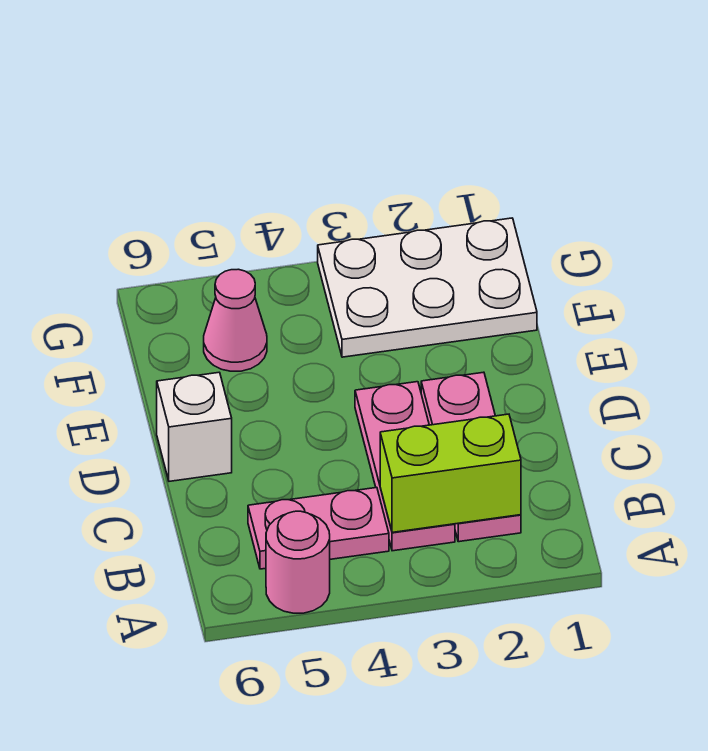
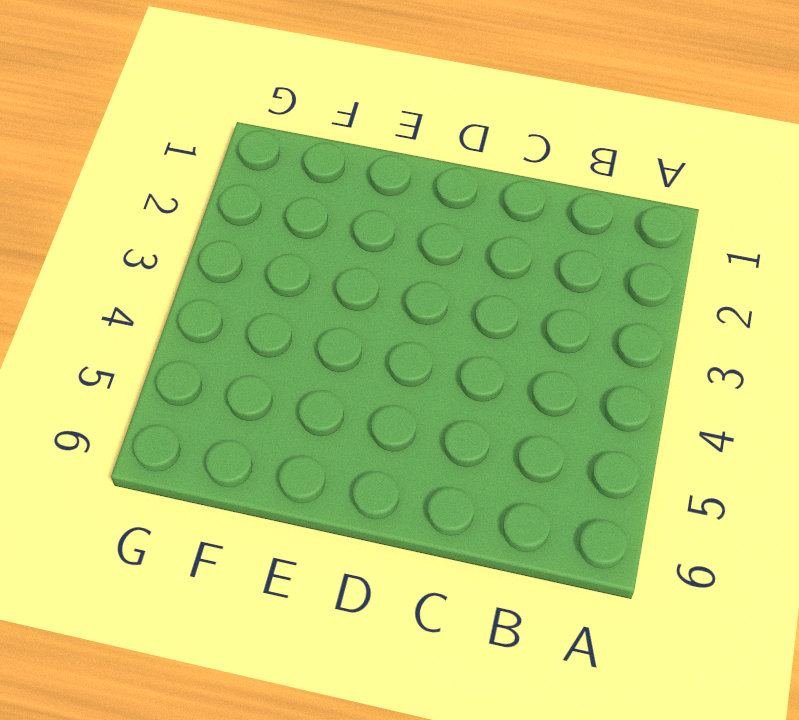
none -> pink 1x1 round brick [266,511,330,613]
none -> pink 1x3 plate [421,372,521,542]

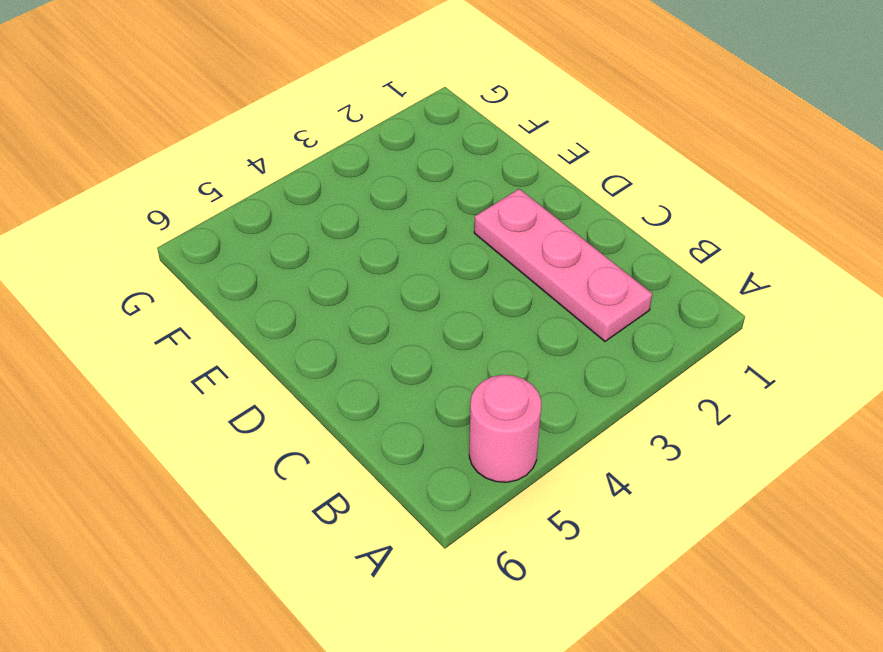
none -> pink 1x3 plate [355,382,455,551]
none -> pink 1x2 plate [248,488,389,569]

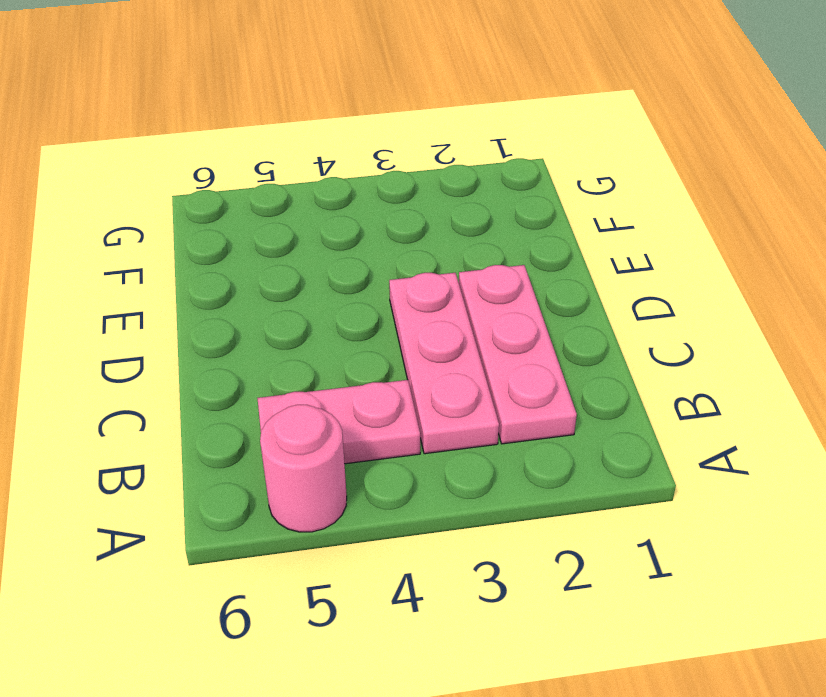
none -> white 1x1 brick [157,372,232,481]
none -> white 2x3 plate [318,218,537,357]

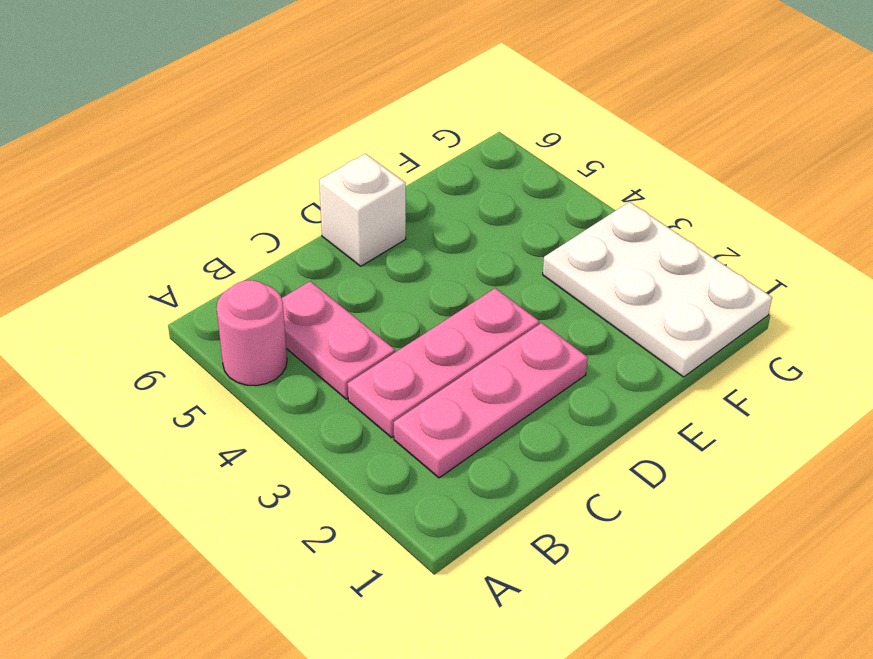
none -> pink 1x1 cone [204,269,267,371]
none -> lime 1x2 brick [380,414,521,532]

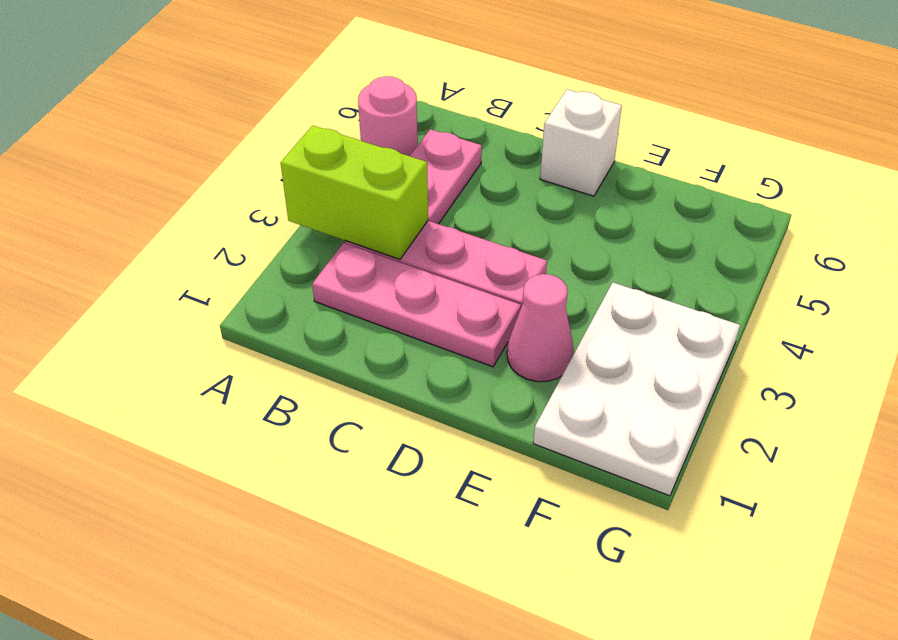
lime 1x2 brick [281,125,428,259] -> lime 1x2 brick turned to [380,414,521,532]
pink 1x1 cone [507,274,574,382] -> pink 1x1 cone moved to [204,269,267,371]

